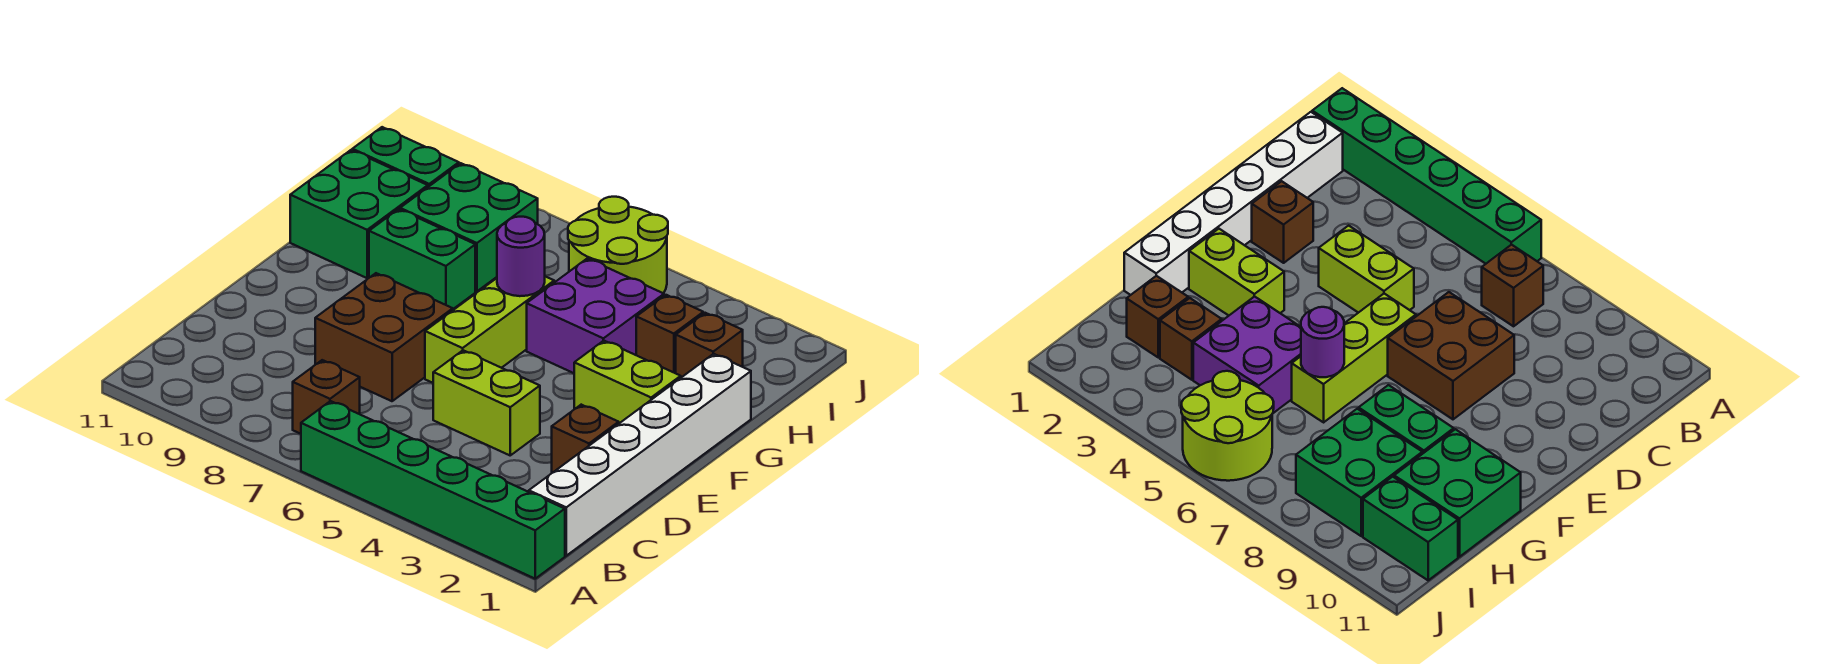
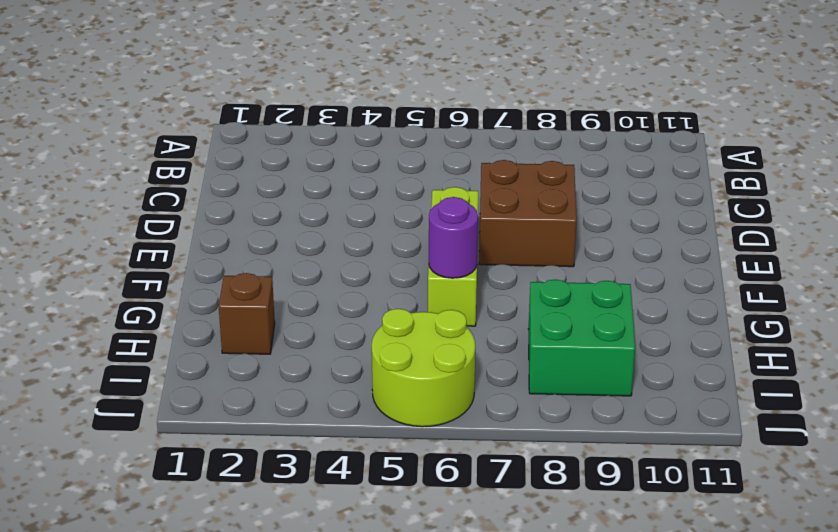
none -> green 1x6 brick [301,401,565,579]
none -> white 1x6 brick [529,354,751,556]
none -> brown 1x1 brick [293,360,360,434]

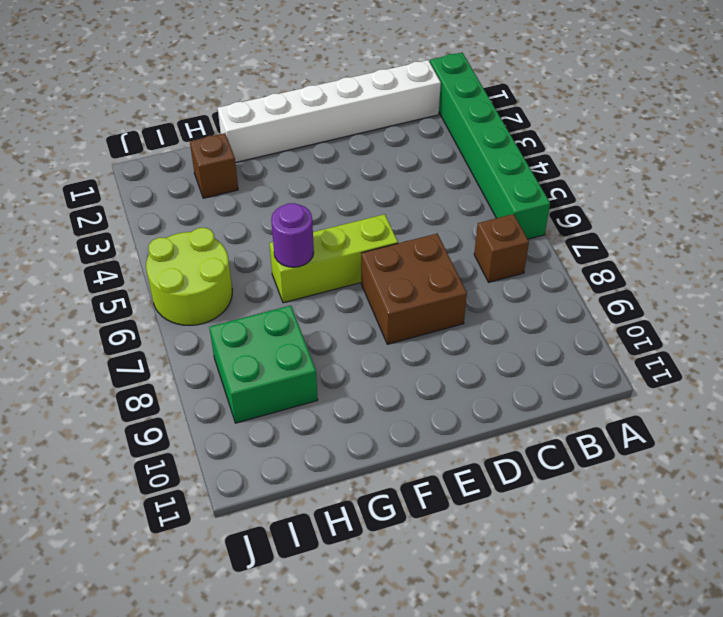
none -> brown 1x1 brick [552,405,619,473]
none -> lime 1x2 brick [433,350,540,455]
none -> lime 1x2 brick [574,341,681,423]

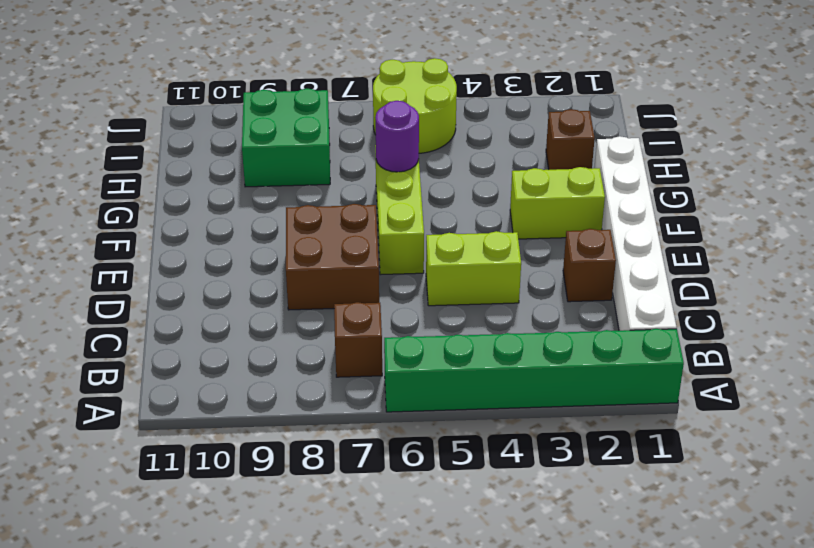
none -> purple 2x2 brick [527,259,664,373]
none -> green 1x2 brick [369,209,475,309]
none -> green 2x2 brick [290,150,428,278]

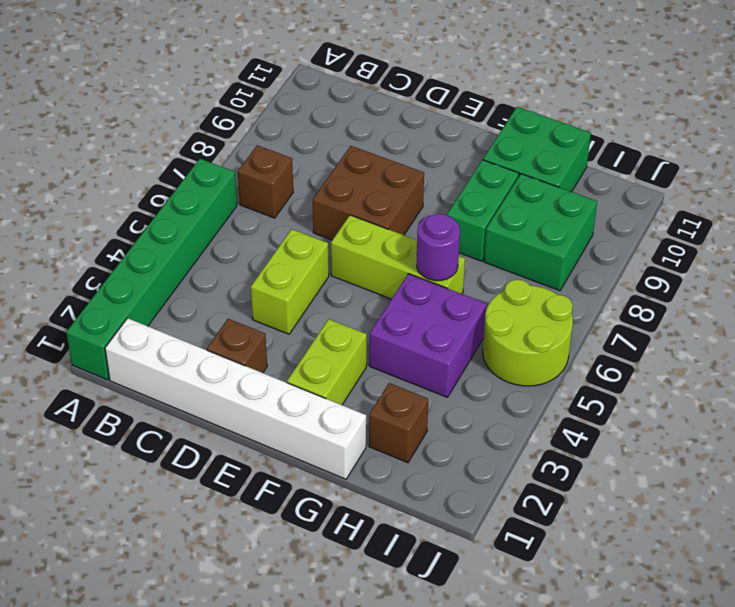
none -> brown 1x1 brick [636,295,703,373]
none -> green 1x2 brick [352,127,459,187]

